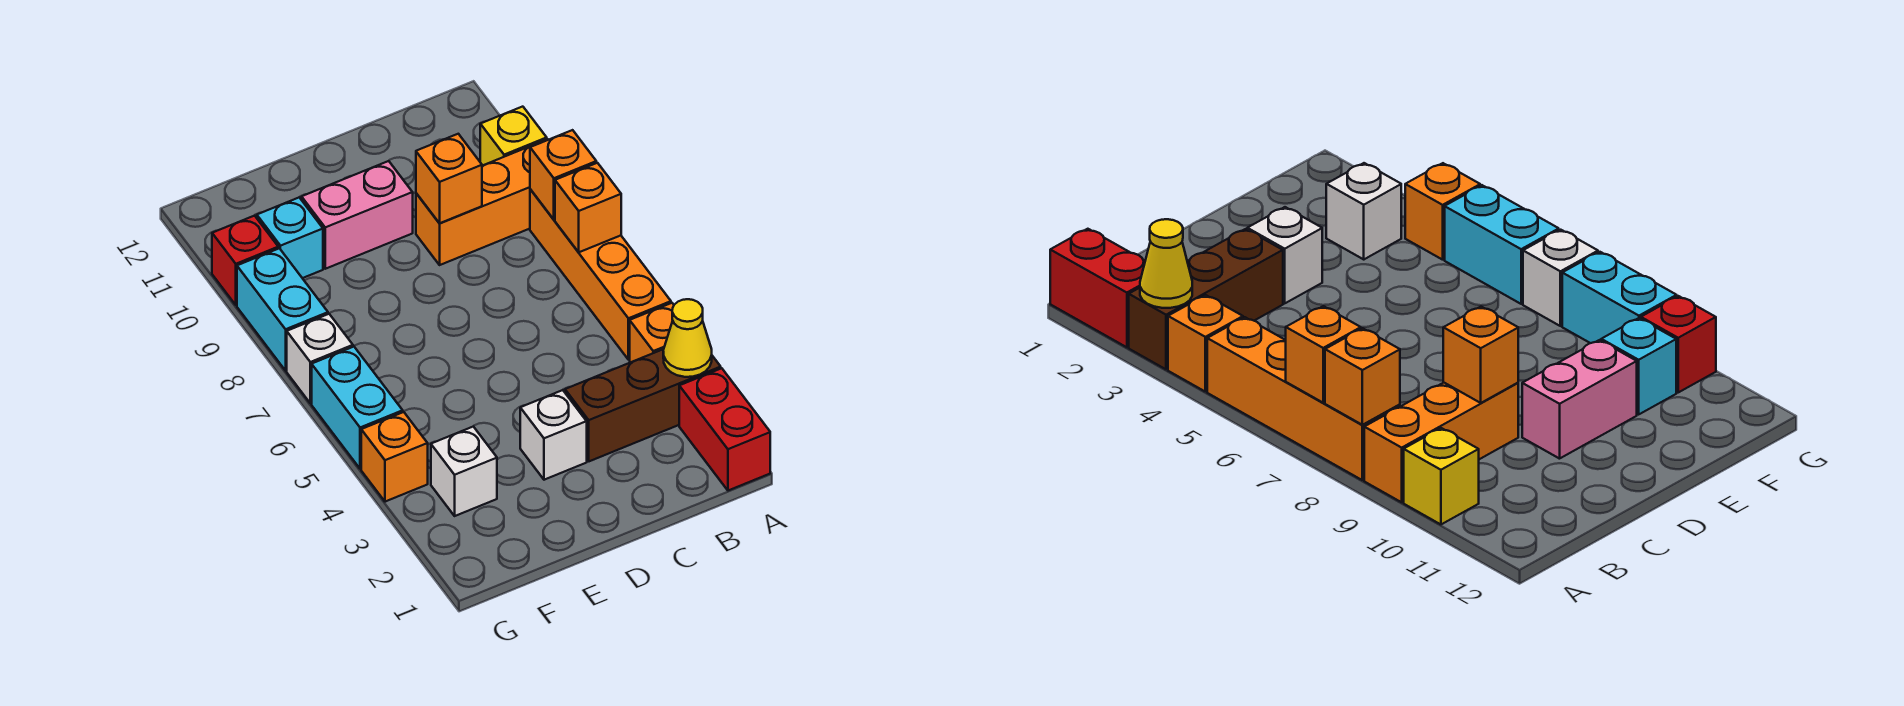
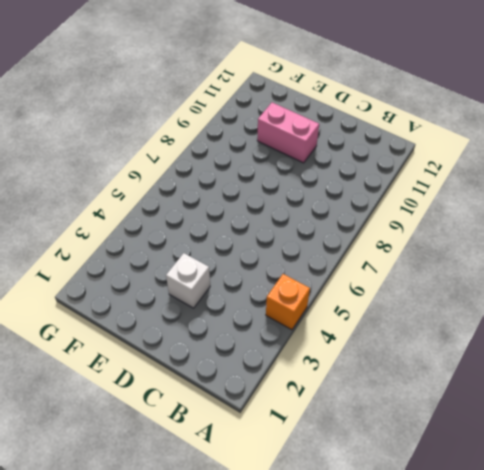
none -> red 1x2 brick [679,368,770,491]
none -> brown 1x3 brick [565,349,721,461]
none -> orange 1x4 brick [530,189,671,360]

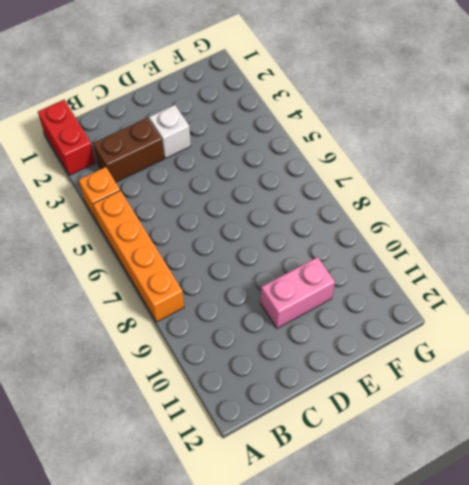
brown 1x2 brick [93,118,164,182] -> brown 1x3 brick [565,349,721,461]
none -> orange 1x3 brick [416,139,548,265]
none -> yellow 1x1 brick [480,107,547,166]
none -> white 1x1 brick [431,427,497,516]

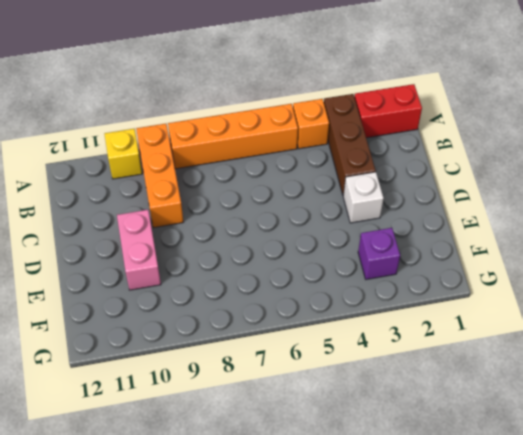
purple 1x1 brick [358,228,400,279] -> white 1x1 brick [431,427,497,516]
none -> cyan 1x1 brick [257,198,323,278]
none -> orange 1x1 brick [361,412,428,502]
none -> cyan 1x2 brick [312,347,403,469]

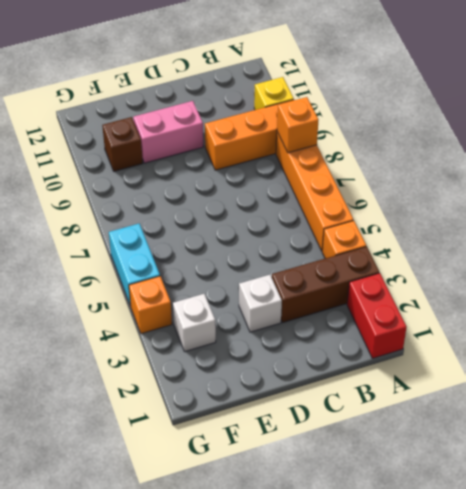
brown 1x1 brick [102,117,143,171] -> cyan 1x1 brick [257,198,323,278]
none -> white 1x1 brick [287,314,353,403]
none -> cyan 1x2 brick [237,248,328,371]
none -> red 1x1 brick [212,216,278,305]

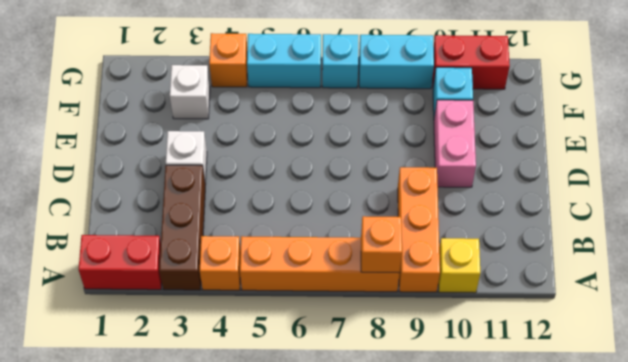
cyan 1x1 brick [322,34,358,88] -> white 1x1 brick [287,314,353,403]
red 1x2 brick [433,35,510,89] -> red 1x1 brick [212,216,278,305]
none -> yellow 1x1 cone [663,299,712,377]
none -> orange 1x1 brick [555,163,621,252]
none -> orange 1x1 brick [416,134,482,223]

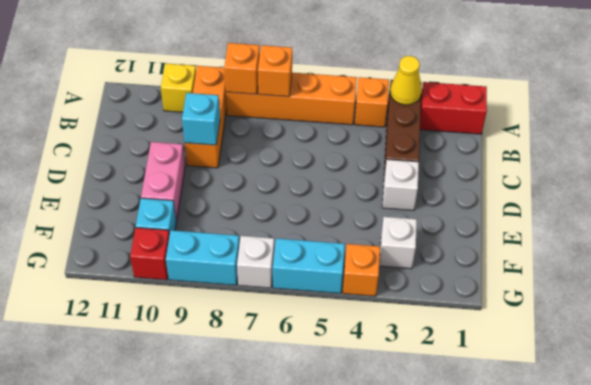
cyan 1x1 brick [182,93,220,145] -> orange 1x1 brick [416,134,482,223]

